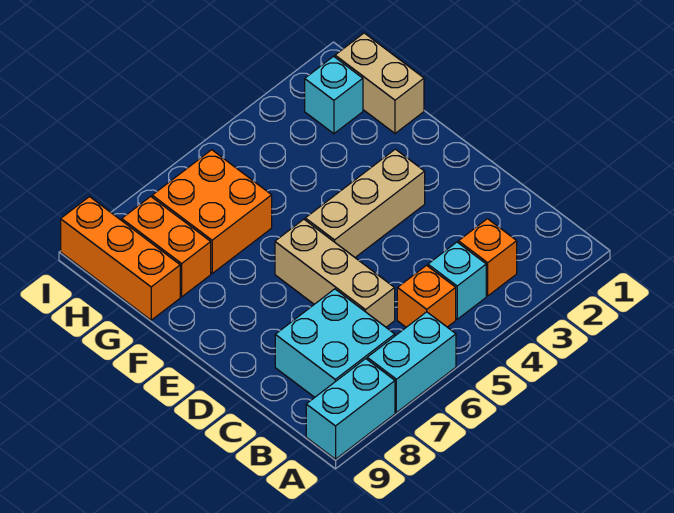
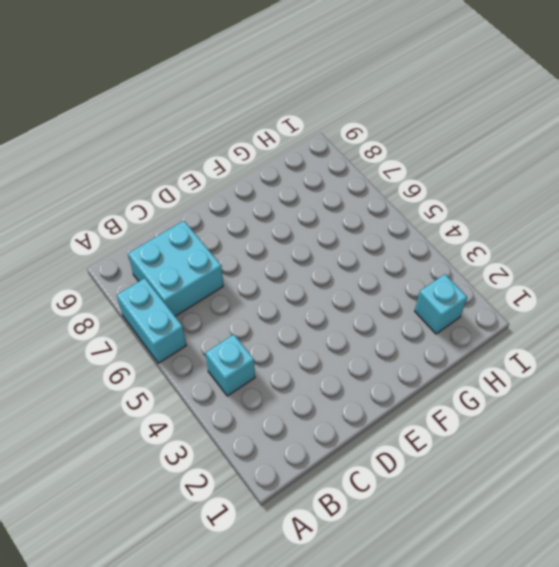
none -> cyan 1x2 brick [306,359,395,459]
none -> orange 1x1 brick [458,219,517,296]
none -> orange 1x1 brick [397,265,456,327]

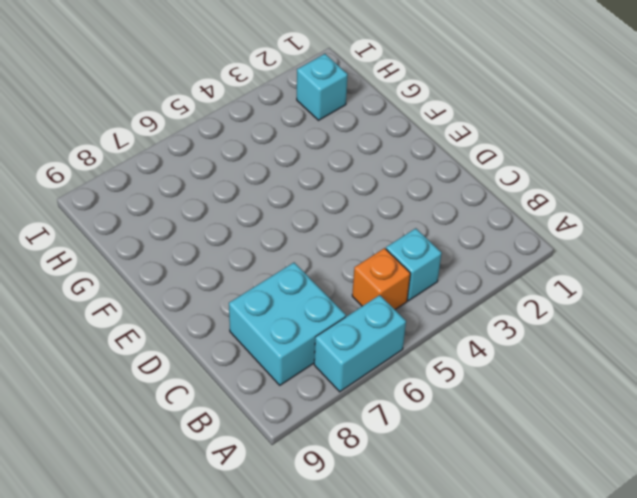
none -> cyan 1x2 brick [306,359,395,459]
none -> orange 1x1 brick [458,219,517,296]
none -> tan 1x3 brick [275,219,395,327]

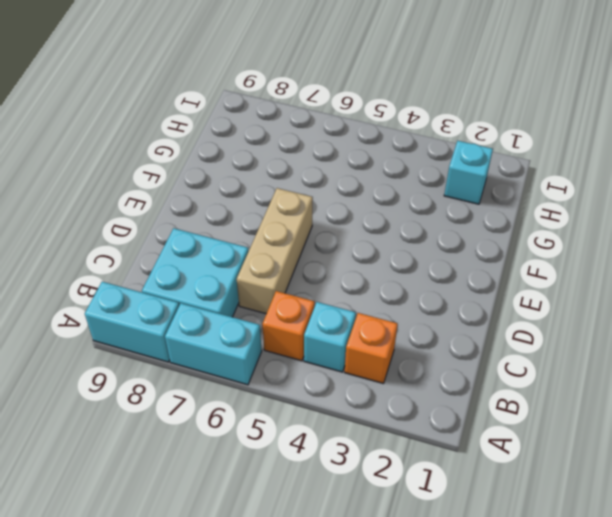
none -> tan 1x3 brick [305,149,425,257]
none -> tan 1x2 brick [335,33,424,133]
none -> orange 2x2 brick [152,150,272,273]

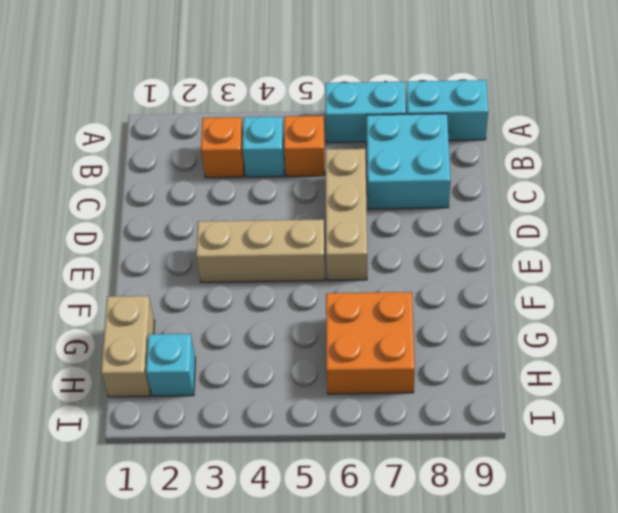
none -> orange 1x2 brick [122,196,211,297]
none -> orange 1x3 brick [61,197,180,320]

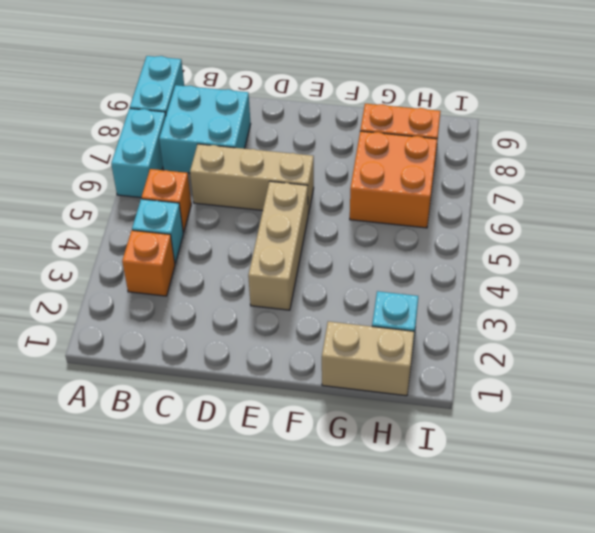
none -> orange 1x3 brick [61,197,180,320]

